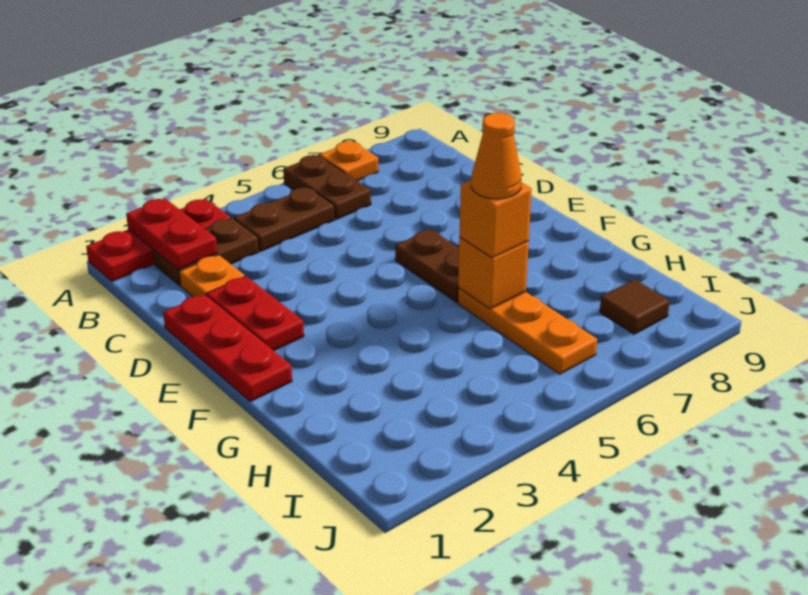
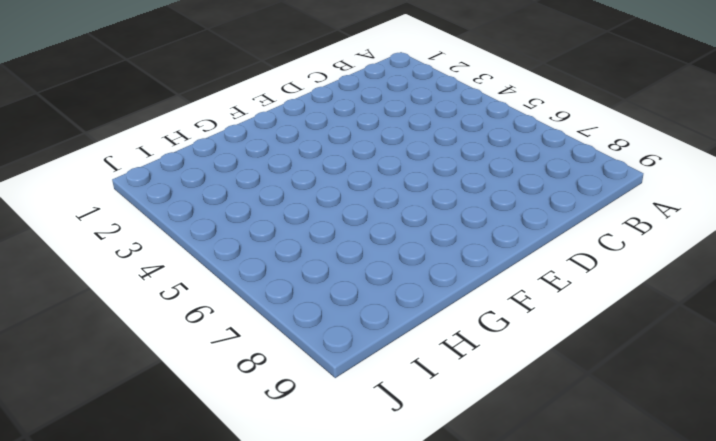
none -> red 1x3 plate [86,199,231,281]
none -> brown 1x2 plate [283,155,371,219]
none -> orange 1x1 plate [319,141,378,181]

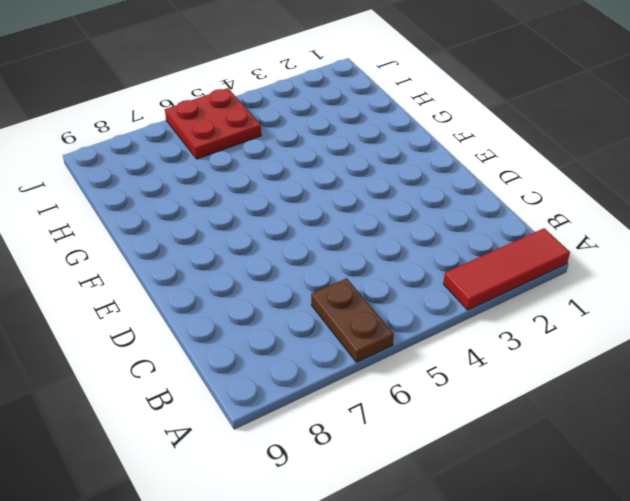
red 1x3 tile [443,228,570,310] -> red 1x3 plate [86,199,231,281]
red 2x2 plate [165,88,261,159] -> orange 1x3 plate [458,288,597,374]
none -> orange 1x1 plate [319,141,378,181]
none -> brown 1x2 plate [153,218,258,286]
none -> brown 1x2 plate [234,187,335,251]

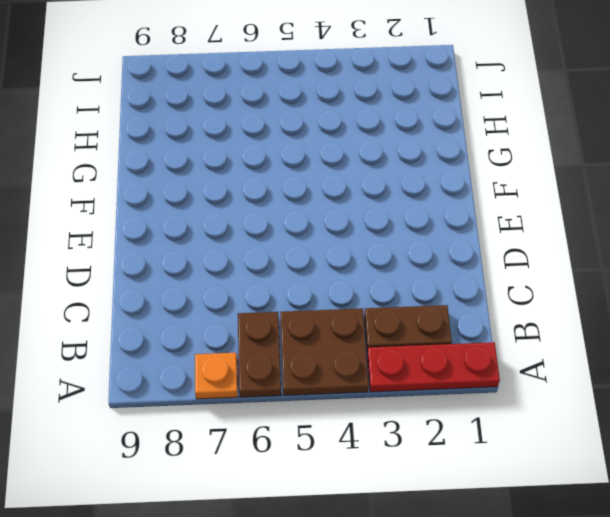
brown 2x2 plate [280,308,369,395] -> brown 1x2 plate [234,187,335,251]
none -> orange 1x1 plate [179,255,245,297]
none -> red 1x3 plate [163,294,292,402]
none -> red 1x2 plate [206,276,304,351]

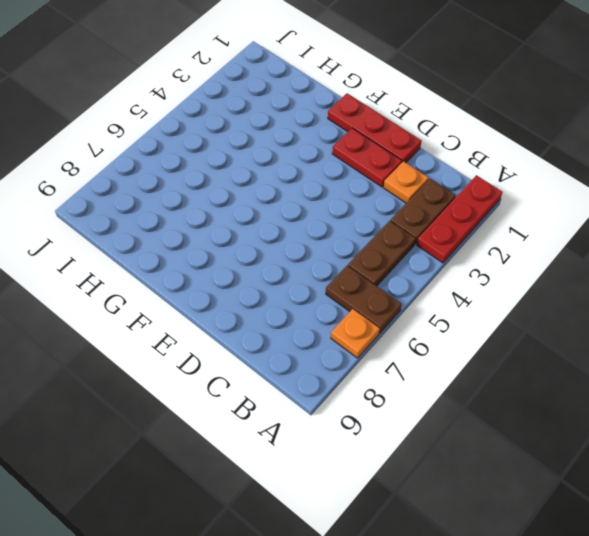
none -> brown 1x2 plate [395,229,459,302]
none -> orange 1x3 plate [458,288,597,374]
none -> brown 1x1 tile [600,279,670,334]

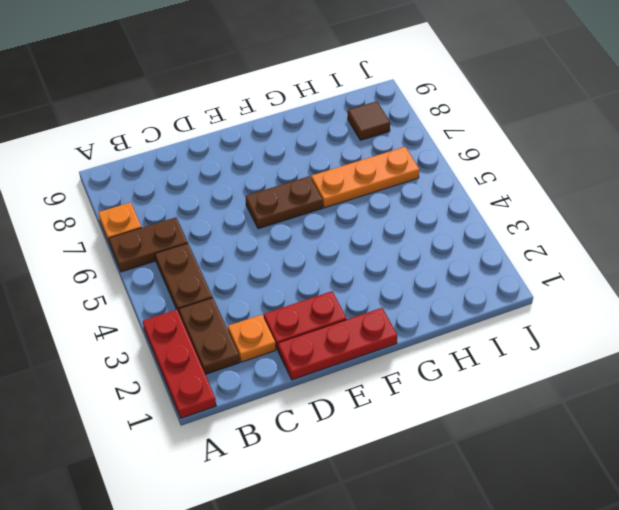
none -> red 1x2 plate [126,199,217,269]
none -> orange 1x1 brick [458,237,529,309]
none -> orange 1x1 brick [459,180,532,258]

